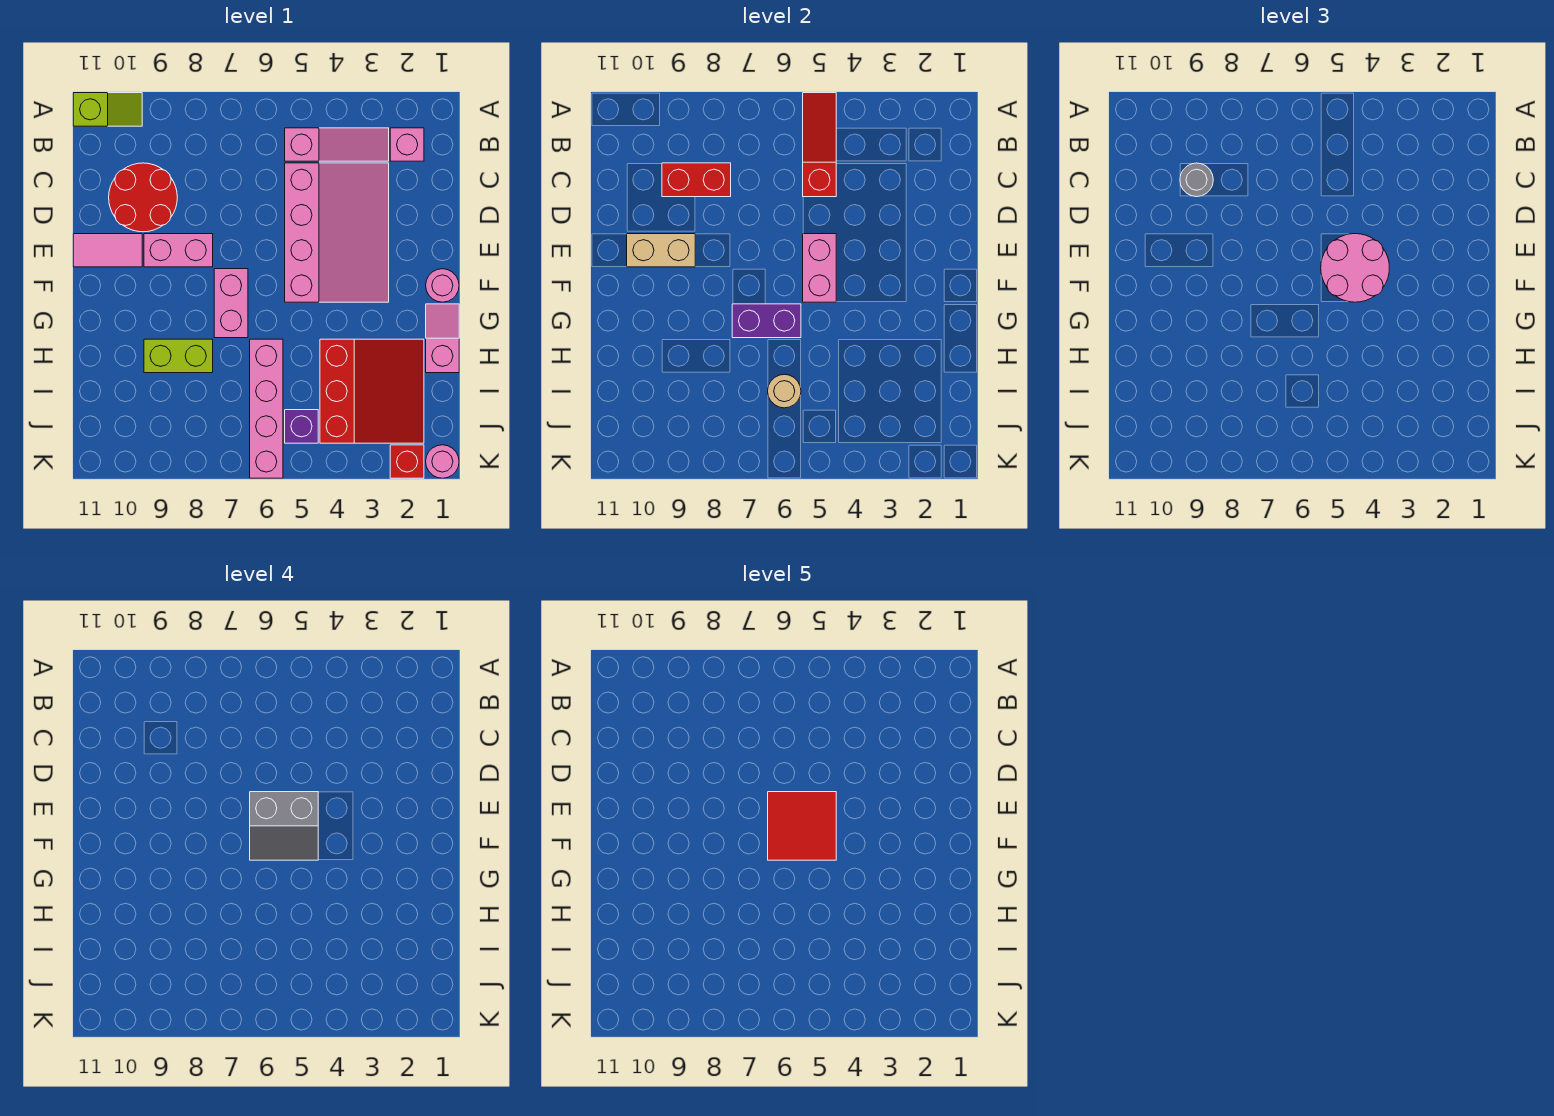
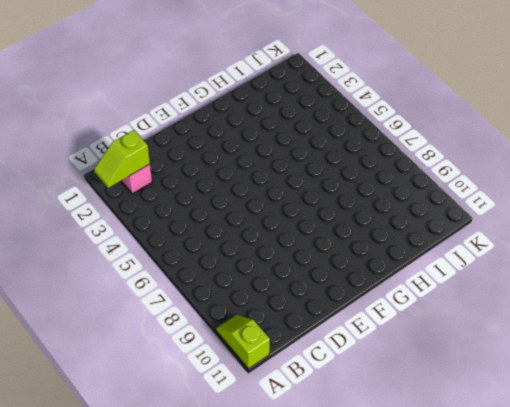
lime 1x2 slope [94,130,150,188] -> none
none -> pink 1x3 slope [285,128,389,161]
none -> pink 3x4 slope [285,163,389,302]
none -> red 2x2 round brick [109,163,177,232]

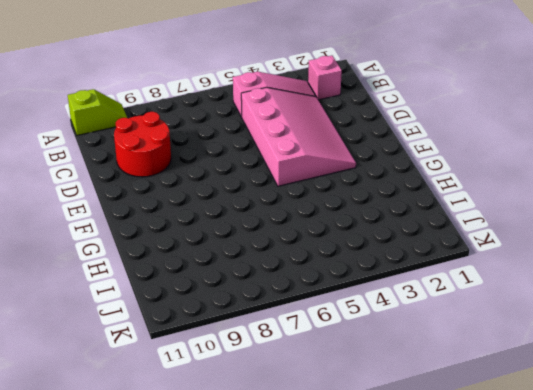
none -> pink 1x2 brick [144,234,213,267]
none -> pink 1x2 tile [73,234,142,267]
none -> pink 1x1 round brick [426,269,459,302]

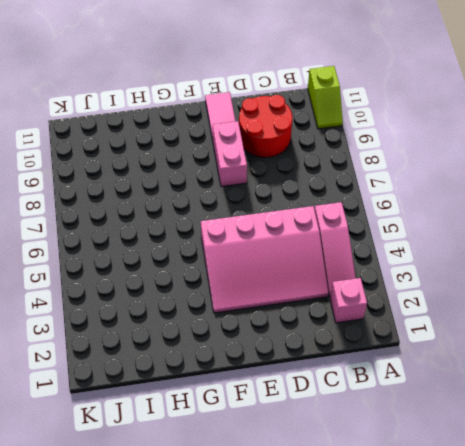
none -> pink 1x1 round brick [426,269,459,302]
none -> pink 1x2 brick [214,269,248,338]
none -> pink 1x2 slope [426,304,459,373]

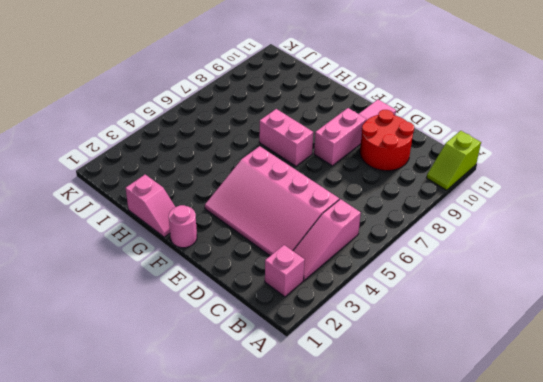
none -> red 3x3 slope [320,339,424,443]
none -> pink 1x4 brick [250,339,283,478]
none -> lime 1x2 brick [144,339,213,373]

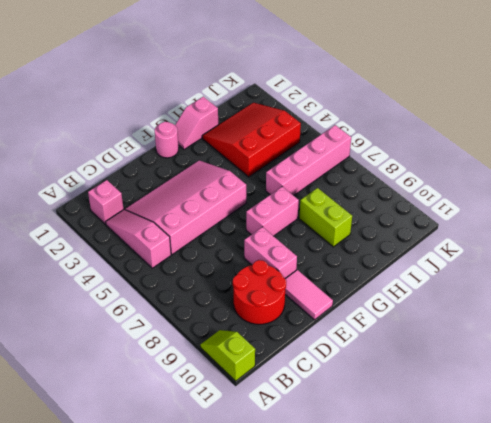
none -> purple 1x1 brick [285,410,318,443]
none -> pink 1x1 round brick [426,445,459,478]
none -> red 1x1 brick [390,445,424,478]

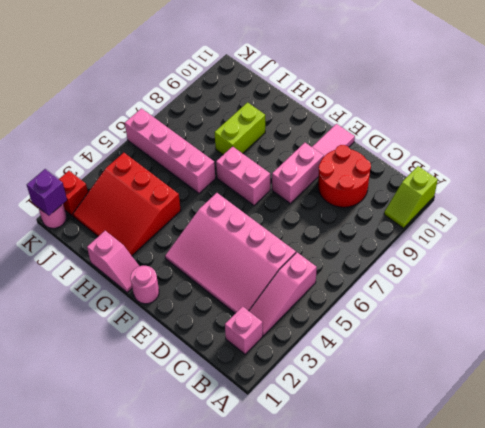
purple 1x1 brick [27,169,67,216] -> purple 1x1 brick moved to [285,410,318,443]
none -> red 1x3 slope [803,93,836,197]
none -> red 1x2 brick [662,163,731,197]
none -> pink 1x2 brick [803,234,836,302]

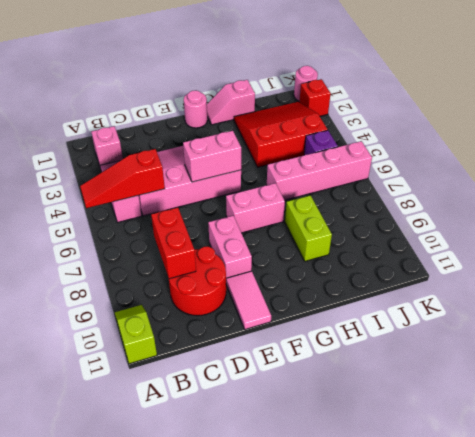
none -> tan 1x2 brick [627,234,695,267]
none -> purple 1x2 brick [732,304,801,338]
none -> tan 1x1 round brick [768,374,801,408]

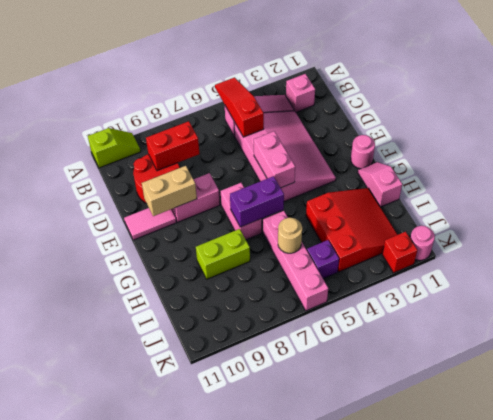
none -> grey 1x1 round brick [1180,163,1213,197]
none -> pink 2x2 round brick [1321,234,1389,302]
none -> grey 2x2 slope [250,792,318,860]

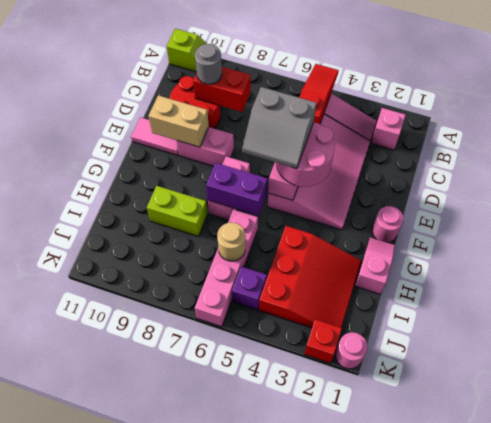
none -> red 2x2 tile [768,792,836,860]

